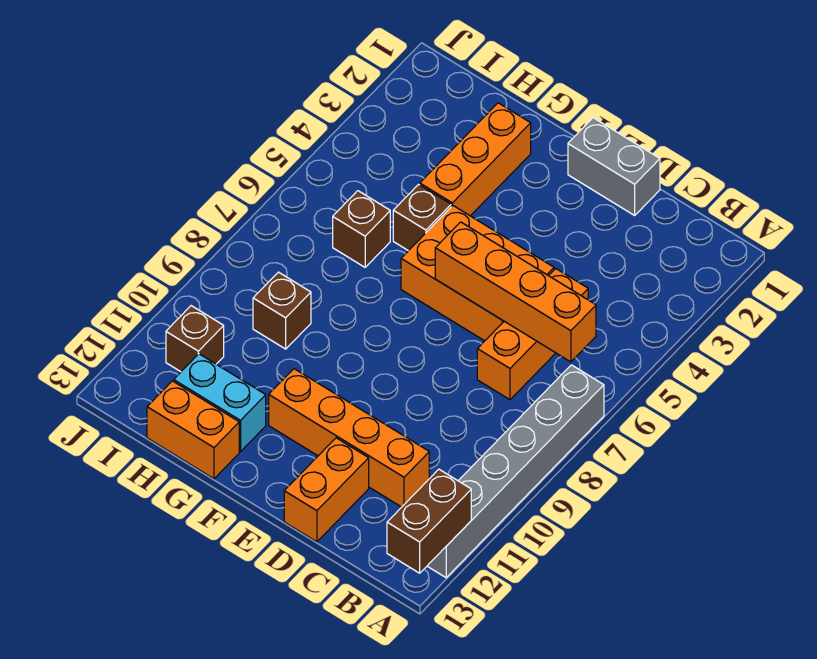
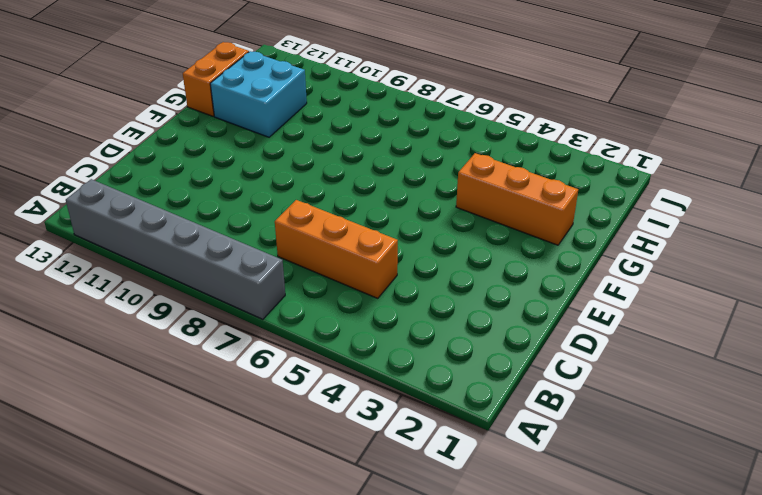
cyan 2x2 brick [210,51,307,137] -> cyan 1x2 brick [174,354,266,452]
none -> orange 1x4 brick [269,369,429,507]
none -> grey 1x2 brick [568,118,660,215]
none -> orange 2x3 brick [401,206,554,341]

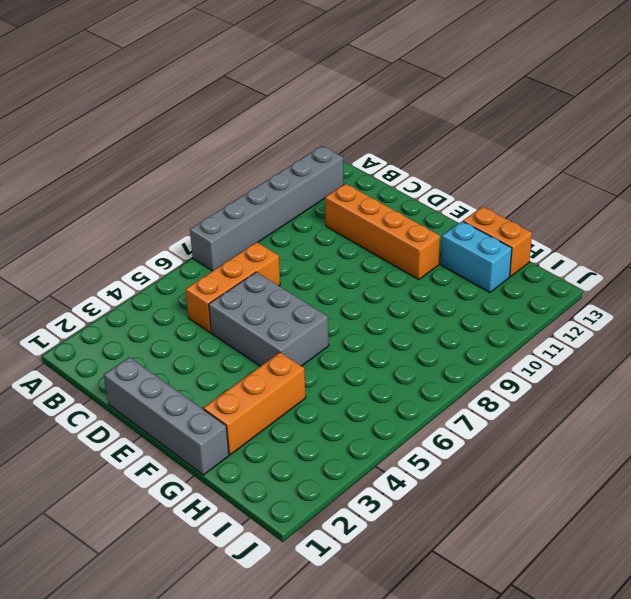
grey 1x4 brick [104,357,229,475] -> grey 1x2 brick [568,118,660,215]
grey 2x3 brick [209,272,329,366] -> orange 2x3 brick [401,206,554,341]
none -> orange 1x2 brick [284,438,369,542]
none -> brown 1x1 brick [393,184,451,251]
none -> brown 1x1 brick [333,191,390,267]

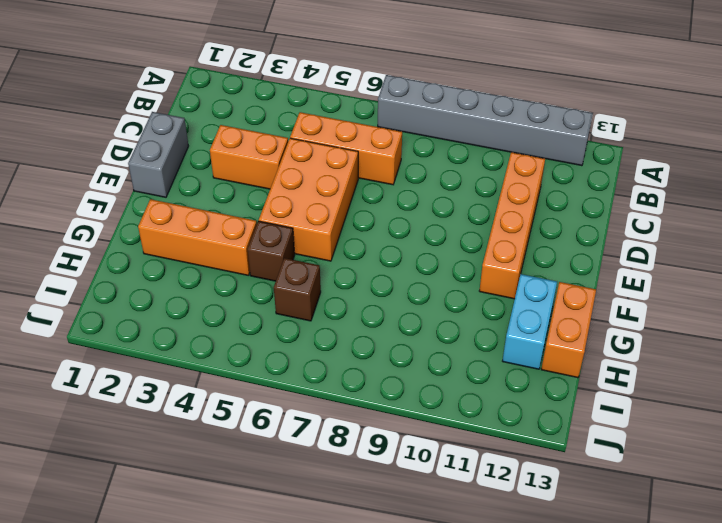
orange 1x2 brick [210,125,288,189] -> orange 1x2 brick moved to [284,438,369,542]
none -> brown 1x1 brick [253,272,311,349]
none -> brown 1x1 brick [166,306,224,372]
none -> brown 1x2 brick [387,469,471,573]

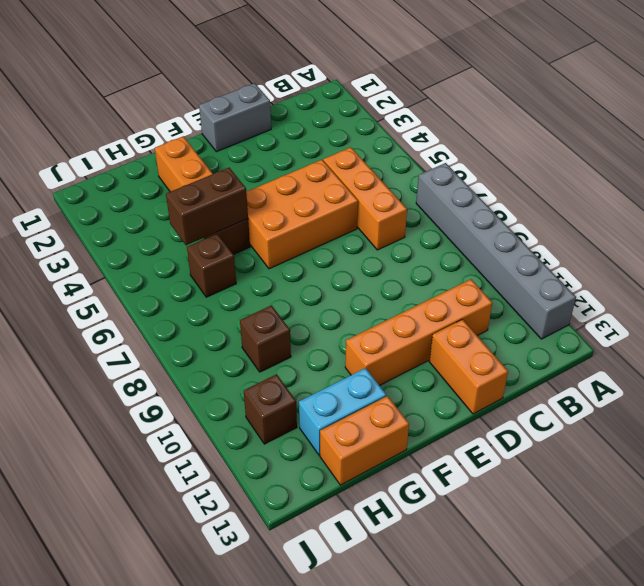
brown 1x2 brick [166,168,248,245] -> brown 1x2 brick turned to [387,469,471,573]
none -> orange 1x4 brick [435,222,596,362]

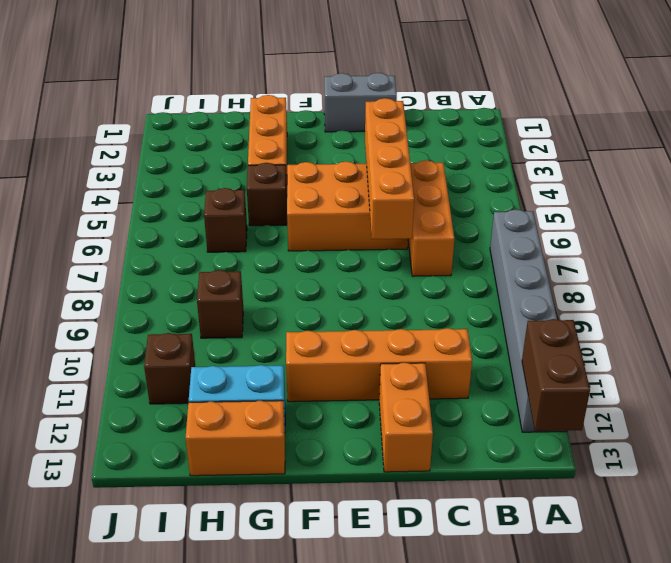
orange 1x4 brick [365,98,414,239] -> orange 1x4 brick turned to [435,222,596,362]

